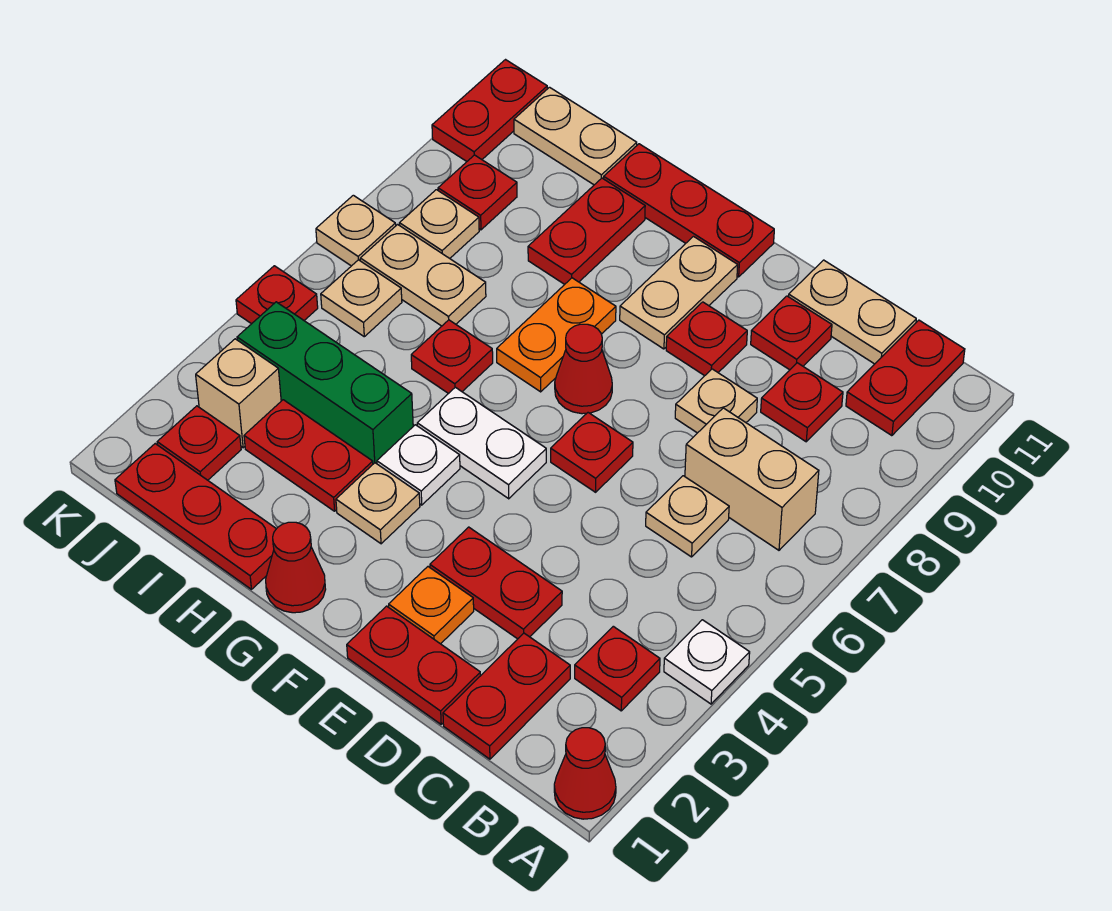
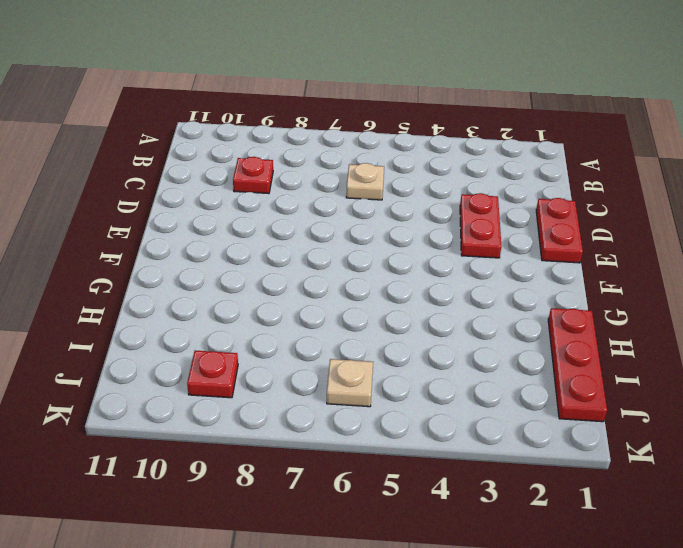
none -> red 1x1 cone [554,728,616,819]
none -> white 1x1 plate [664,620,750,704]
none -> red 1x1 plate [575,626,660,711]
none -> tan 1x2 brick [685,408,819,550]

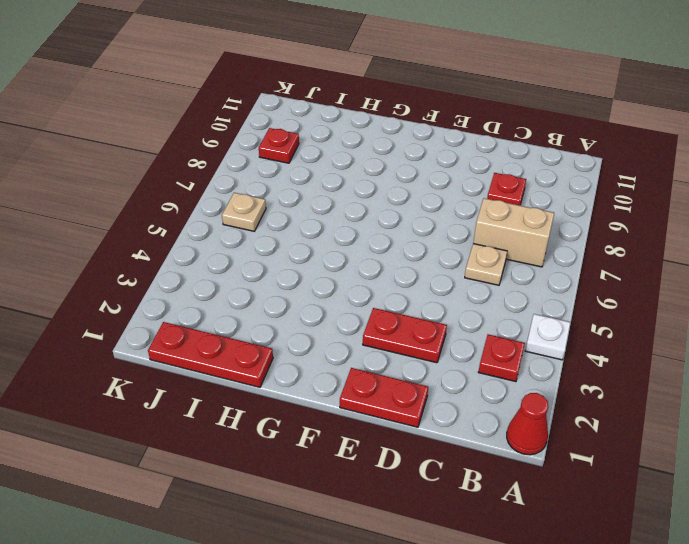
none -> red 1x2 plate [846,320,965,436]
none -> red 1x2 plate [443,633,570,759]
none -> tan 1x2 plate [788,260,916,364]
none -> tan 1x1 plate [675,369,757,433]

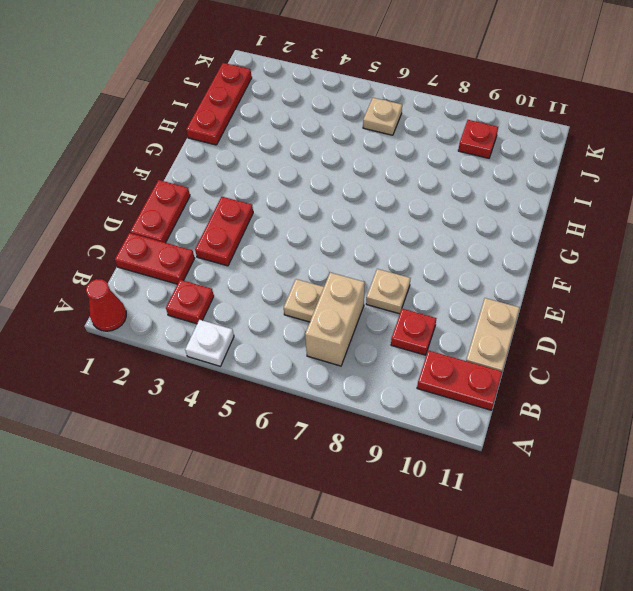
none -> red 1x1 plate [751,296,832,370]
none -> orange 1x1 plate [389,567,474,644]
none -> red 1x1 plate [551,413,633,492]
none -> red 1x1 plate [666,302,747,376]

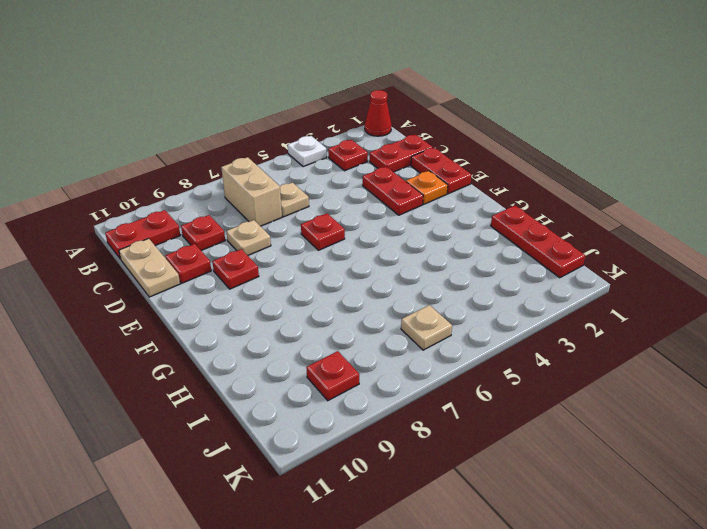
none -> white 1x2 plate [417,387,546,499]
none -> red 1x1 cone [555,324,612,414]
none -> tan 1x2 plate [620,237,738,349]
none -> red 1x3 plate [604,144,774,277]

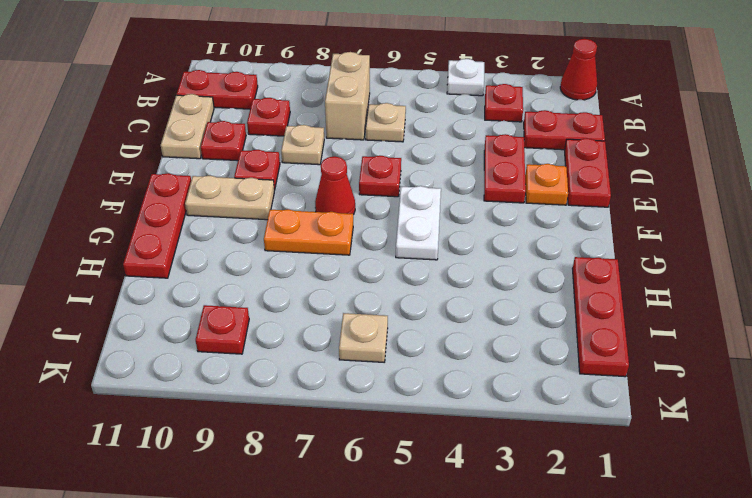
none -> red 1x1 cone [266,522,326,613]
none -> tan 1x1 plate [336,463,420,544]
none -> white 1x1 plate [377,425,460,505]
none -> red 1x2 plate [244,400,373,511]

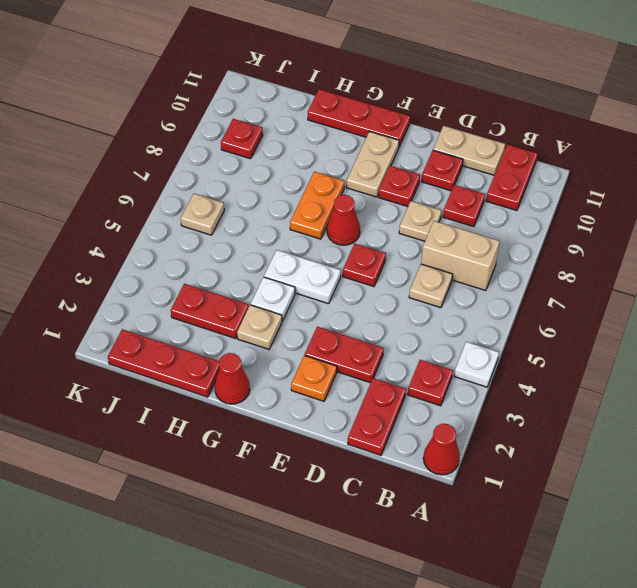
none -> red 1x2 plate [347,606,480,724]
none -> green 1x3 brick [237,302,413,464]
none -> red 1x1 plate [411,320,493,394]
none -> red 1x2 plate [528,178,645,284]

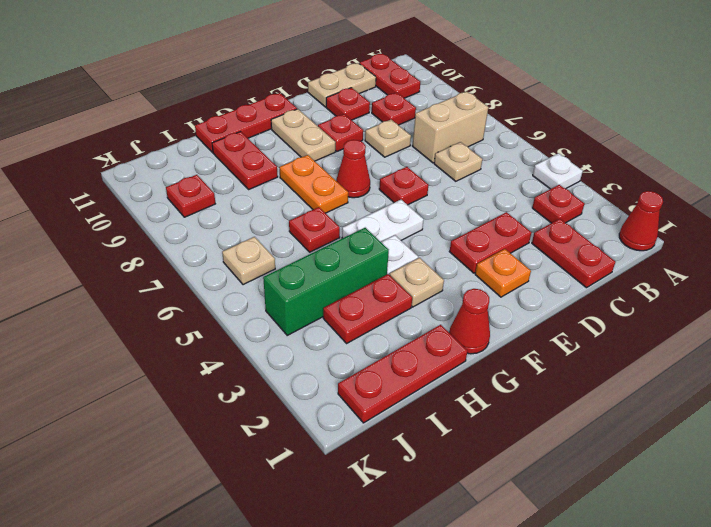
none -> red 1x2 plate [347,606,480,724]
none -> tan 1x2 plate [360,225,486,326]
none -> tan 1x2 plate [514,87,637,185]
none -> red 1x1 plate [157,406,241,480]

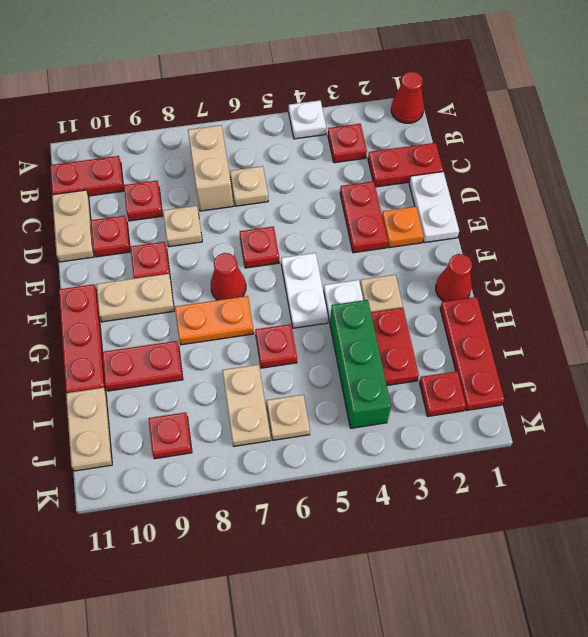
white 1x2 plate [409,172,459,243] -> red 1x2 plate [347,606,480,724]
none -> tan 1x1 brick [196,339,281,448]
none -> tan 1x1 plate [400,190,479,258]
none -> red 1x1 plate [236,266,318,324]
none -> tan 1x1 plate [316,195,396,266]

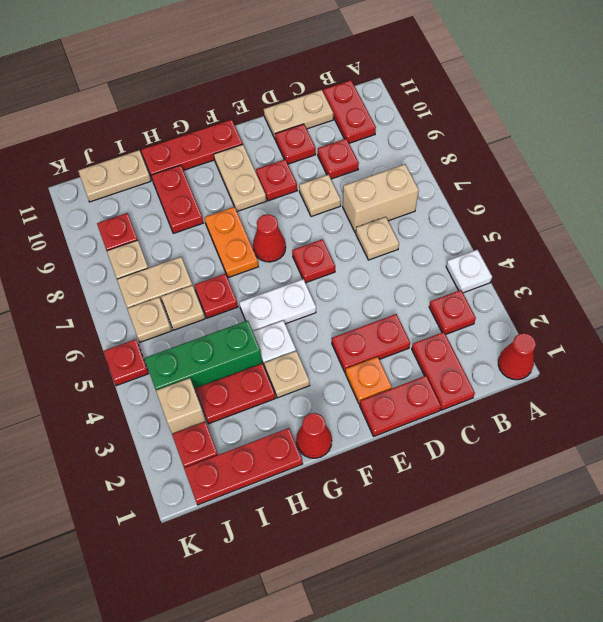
tan 1x1 plate [161,285,205,330] -> tan 1x1 plate moved to [316,195,396,266]
none -> red 1x2 plate [432,60,547,161]

